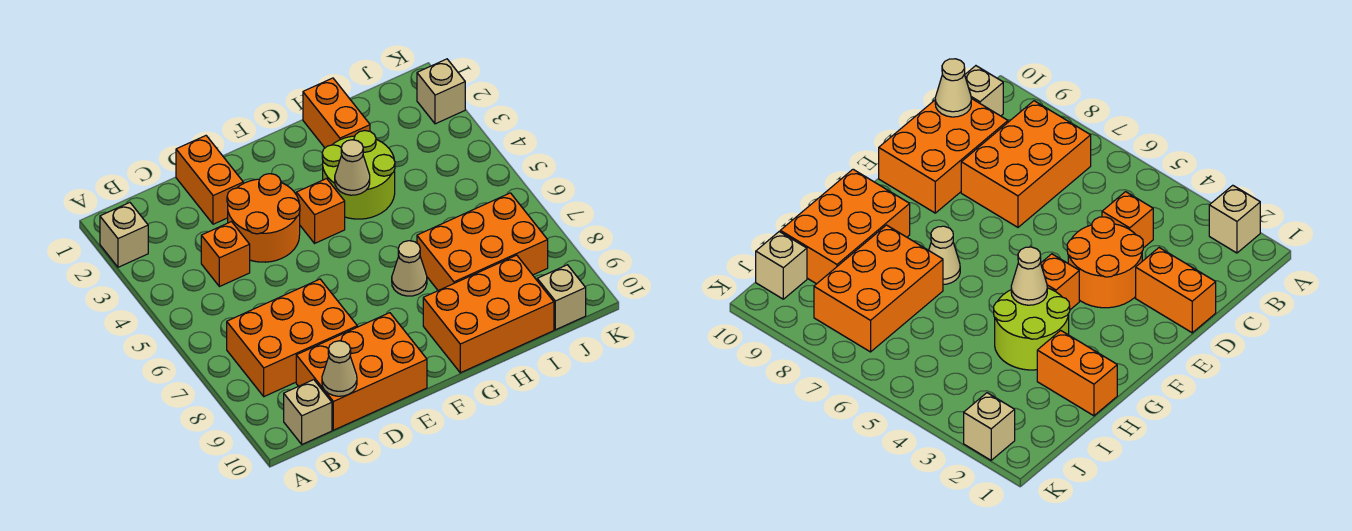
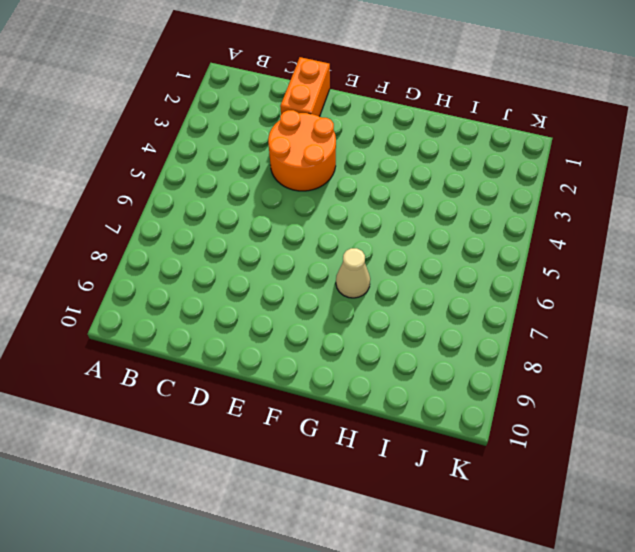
none -> tan 1x1 brick [100,203,148,267]
none -> orange 2x3 brick [227,279,357,397]
none -> tan 1x1 brick [284,380,332,444]

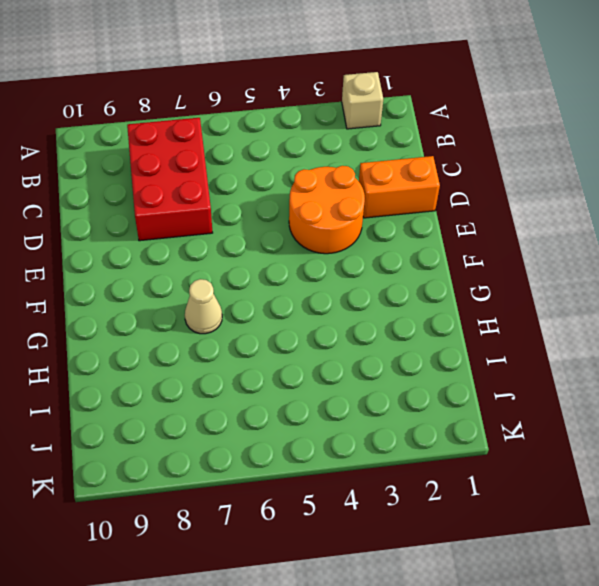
red 2x3 brick [127,118,213,241] -> orange 2x3 brick [227,279,357,397]
none -> tan 1x1 brick [284,380,332,444]
none -> orange 1x1 brick [201,222,250,287]
none -> orange 2x3 brick [296,313,427,430]

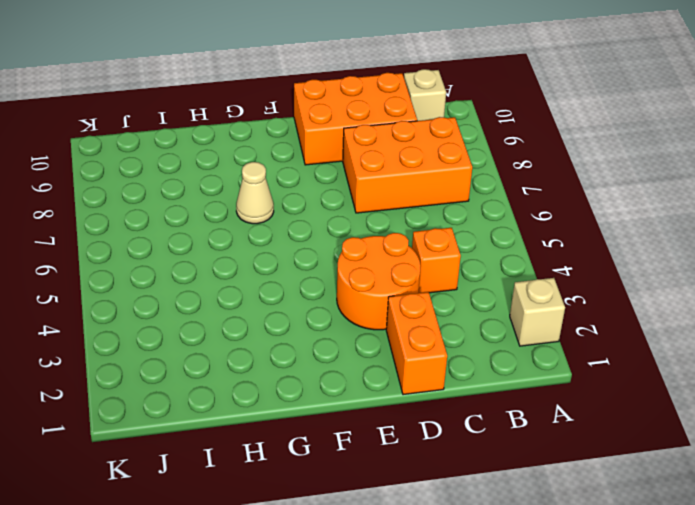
none -> orange 1x1 brick [296,179,345,243]
none -> lime 2x2 round brick [322,131,395,219]
none -> orange 2x3 brick [423,255,554,373]

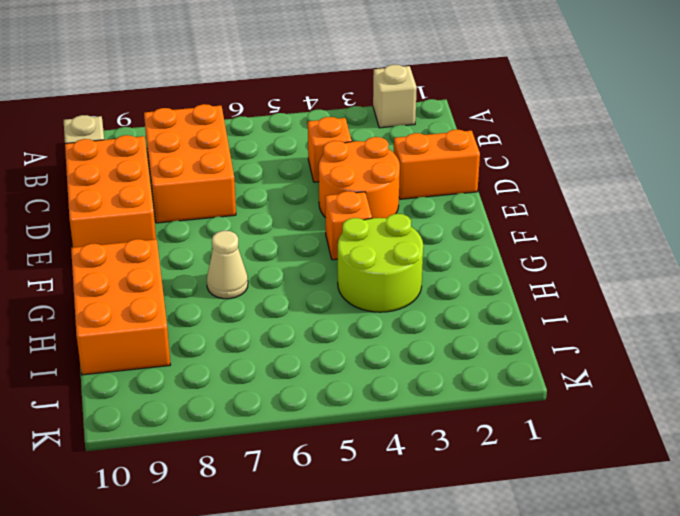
none -> orange 1x2 brick [303,78,370,148]
none -> orange 2x3 brick [417,193,548,291]
none -> tan 1x1 brick [537,265,586,330]

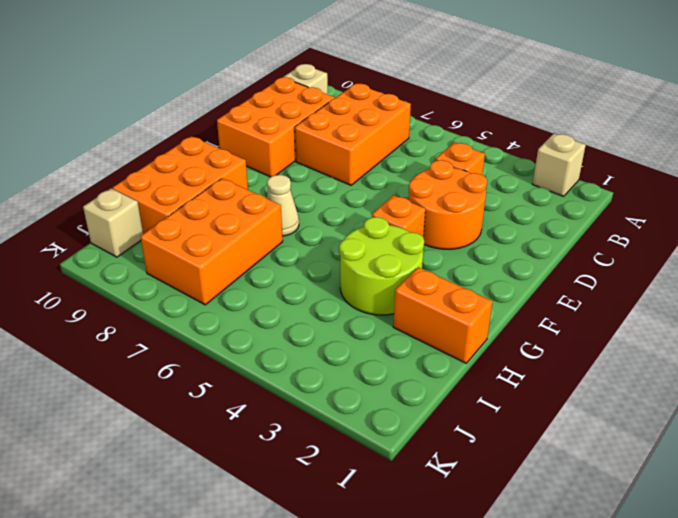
none -> orange 1x2 brick [176,136,243,224]
none -> tan 1x1 brick [417,59,465,124]
none -> tan 1x1 cone [322,341,357,396]

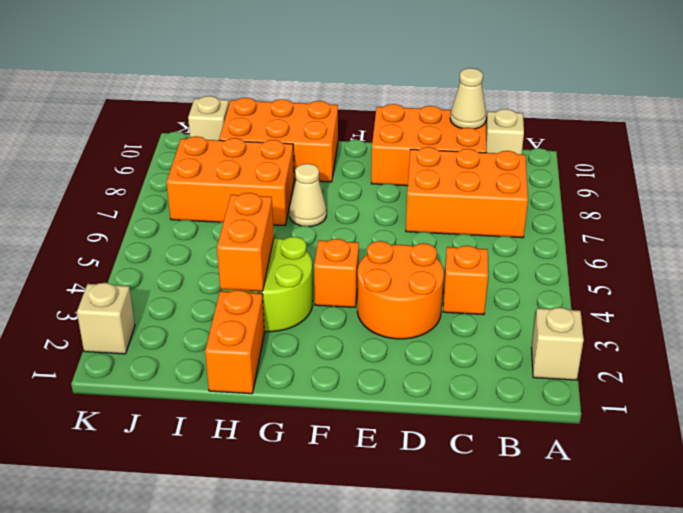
orange 1x2 brick [217,193,274,291] -> orange 1x2 brick moved to [176,136,243,224]
none -> tan 1x1 cone [335,140,370,195]

